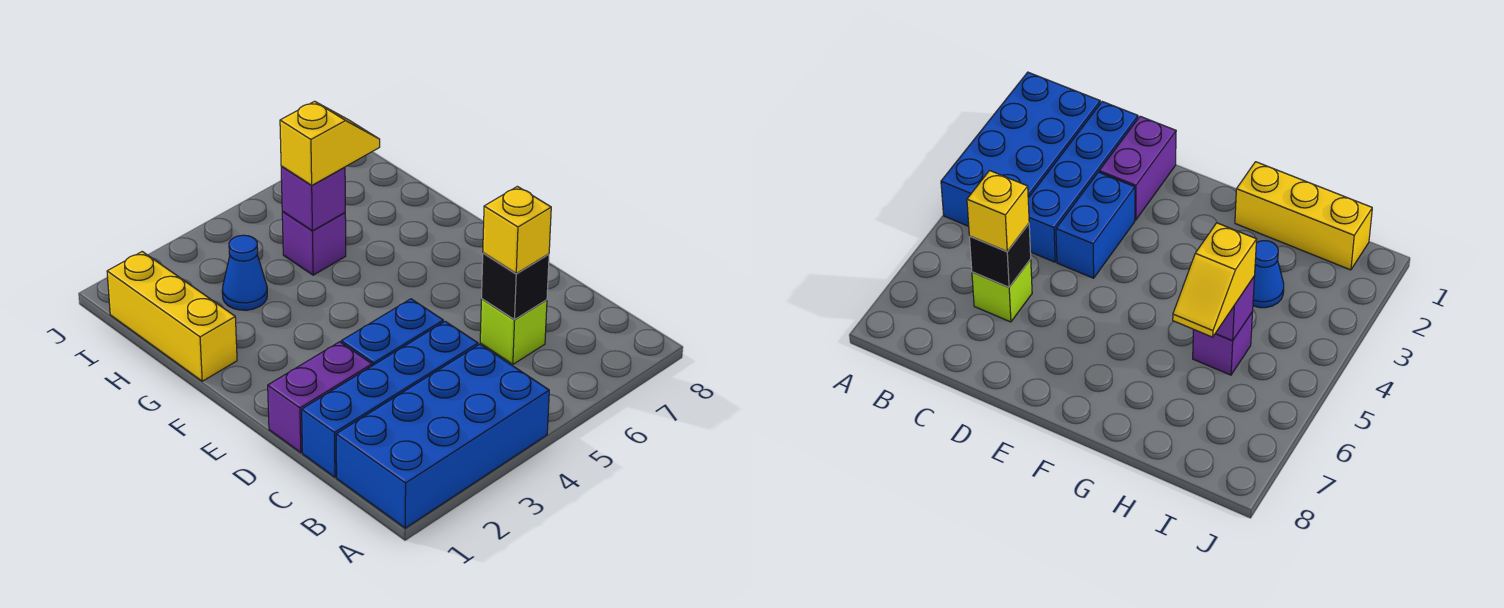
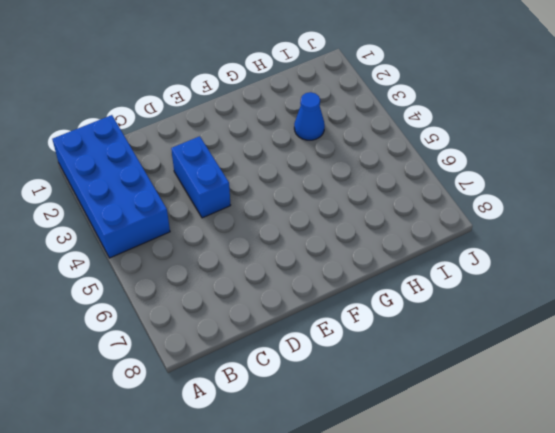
none -> blue 1x4 brick [302,321,478,477]
none -> lime 1x1 brick [480,299,547,364]
none -> purple 1x2 brick [268,342,372,453]

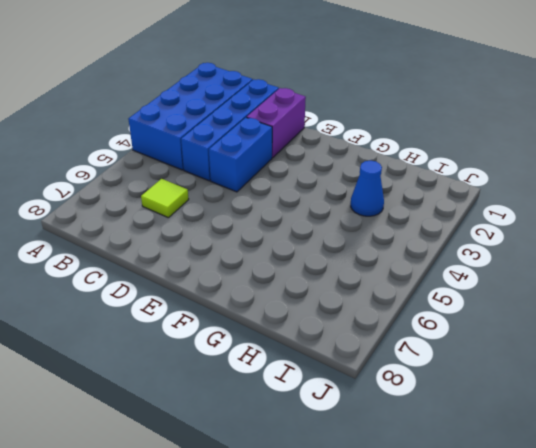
lime 1x1 tile [141,179,189,218] -> lime 1x1 brick [480,299,547,364]
none -> yellow 1x3 brick [107,252,237,381]
none -> purple 1x1 brick [282,211,346,275]
none -> black 1x1 brick [482,253,549,320]

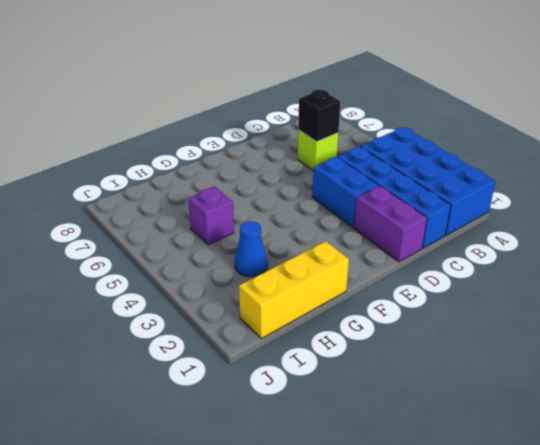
none -> purple 1x1 brick [281,166,345,231]
none -> yellow 1x1 brick [483,186,551,273]
none -> yellow 1x2 slope [280,101,380,186]

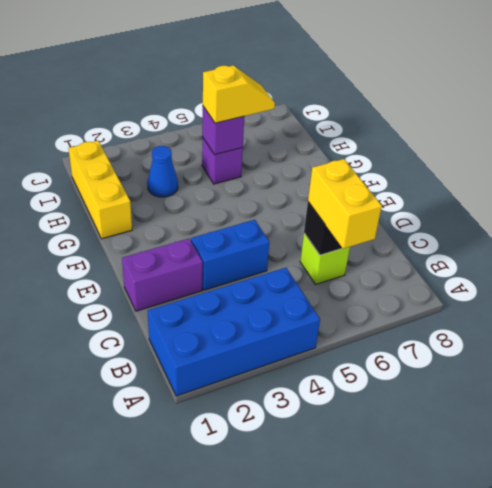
yellow 1x2 brick [308,159,382,249] -> yellow 1x1 brick [483,186,551,273]
none -> blue 1x4 brick [302,321,478,477]

